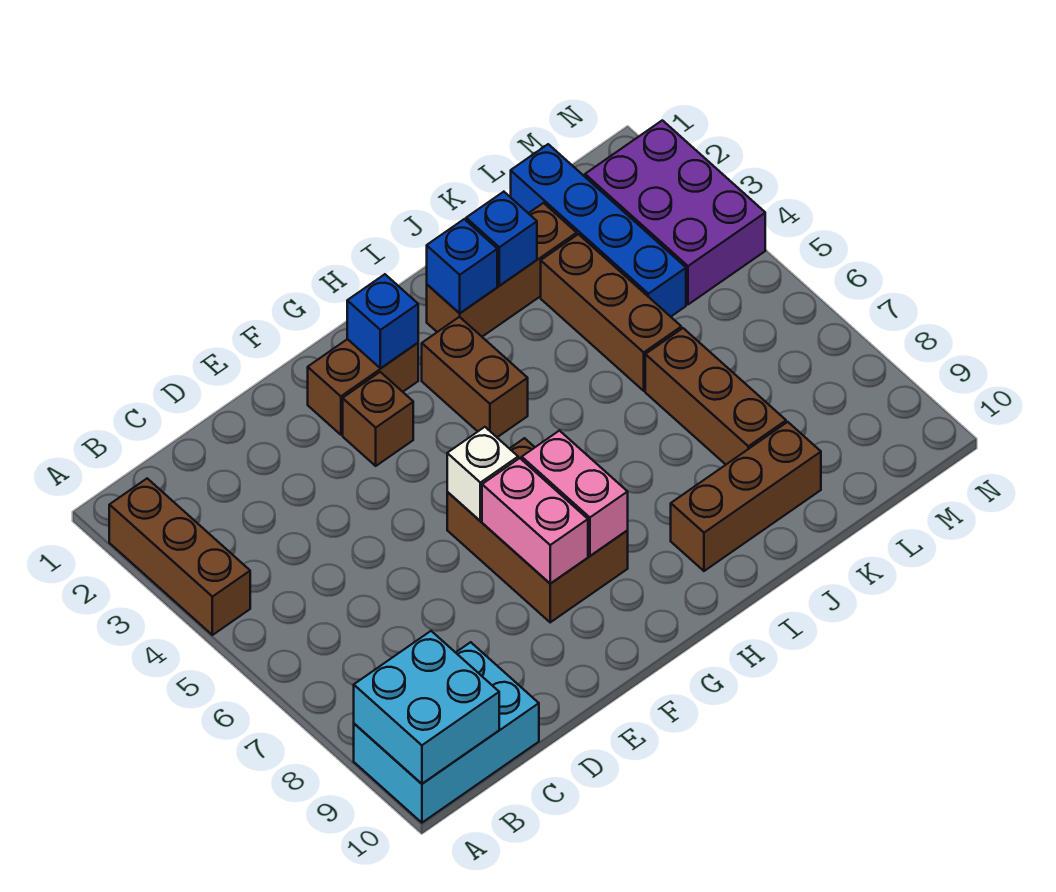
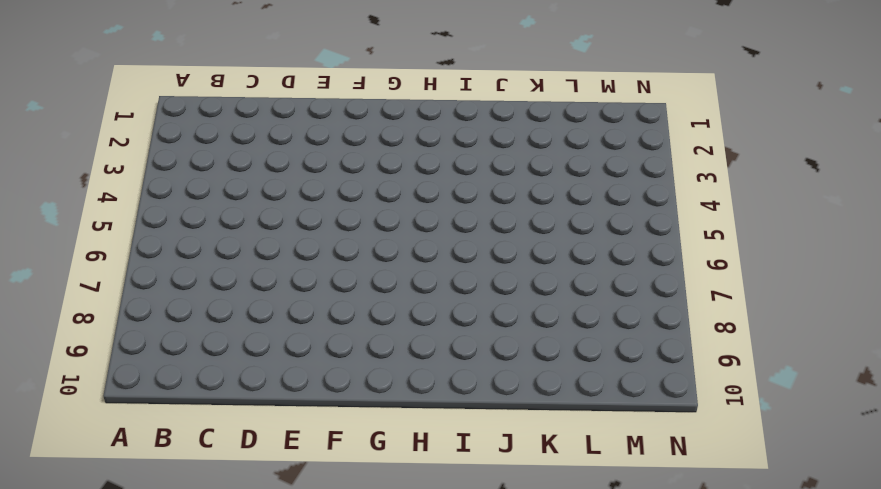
none -> brown 1x3 brick [109,479,250,635]
none -> cyan 2x3 brick [354,642,539,823]
none -> brown 1x2 brick [308,339,418,435]

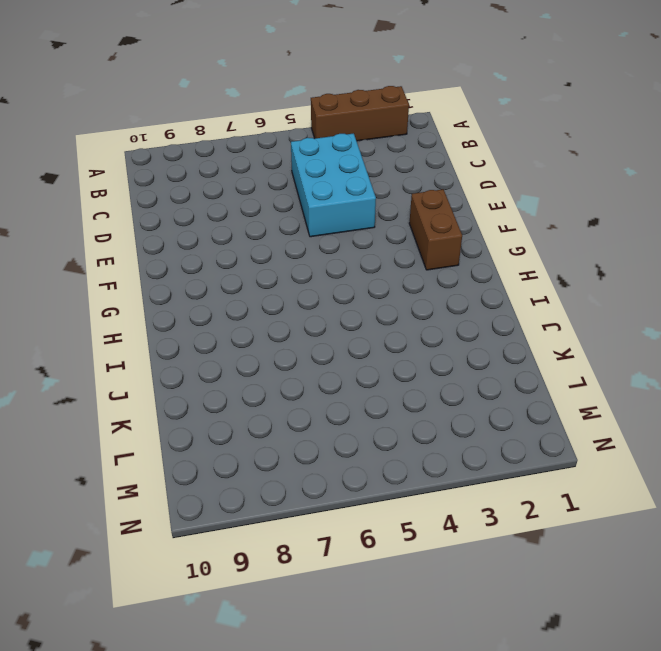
cyan 2x3 brick [291,133,376,237] -> cyan 2x3 brick moved to [354,642,539,823]
none -> brown 1x1 brick [343,372,413,466]
none -> brown 2x3 brick [447,438,628,622]
none -> brown 1x2 brick [422,317,528,437]

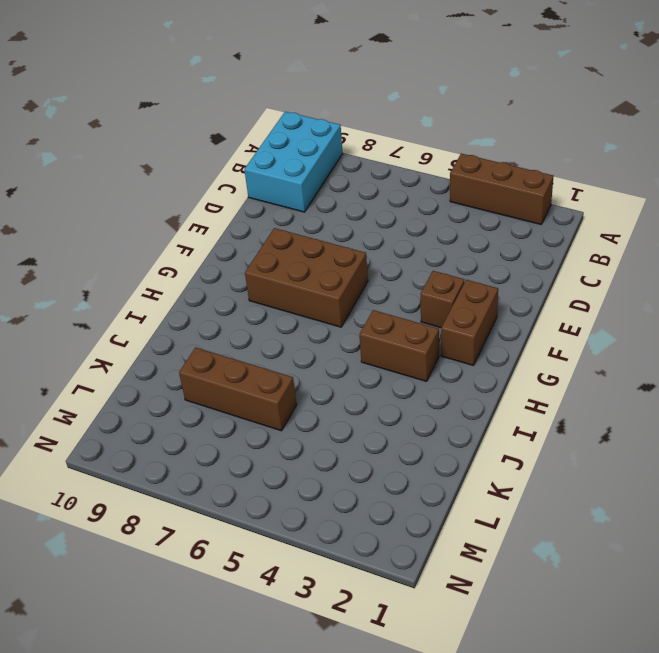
none -> brown 1x3 brick [427,203,577,337]
none -> brown 1x3 brick [671,422,821,571]
none -> brown 1x3 brick [541,234,681,391]

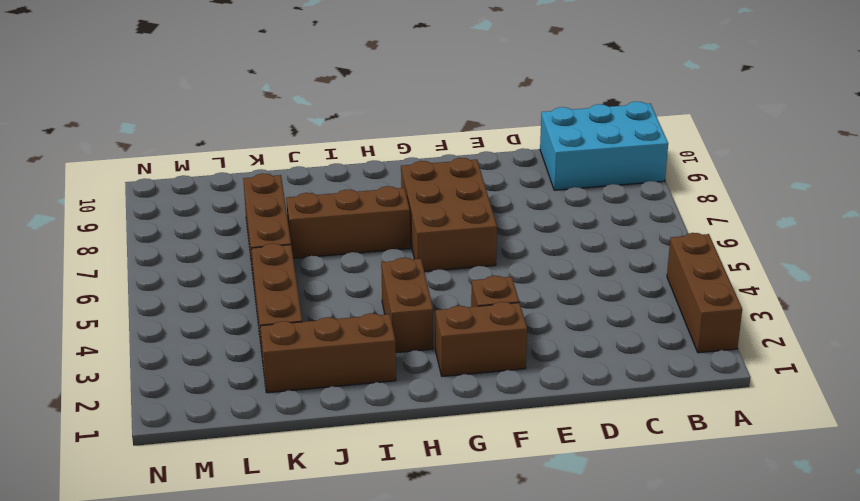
brown 1x3 brick [286,186,410,258] -> brown 1x3 brick moved to [671,422,821,571]
none -> blue 1x4 brick [511,144,686,317]
none -> purple 2x3 brick [585,120,765,304]
none -> cyan 2x2 brick [354,631,499,784]

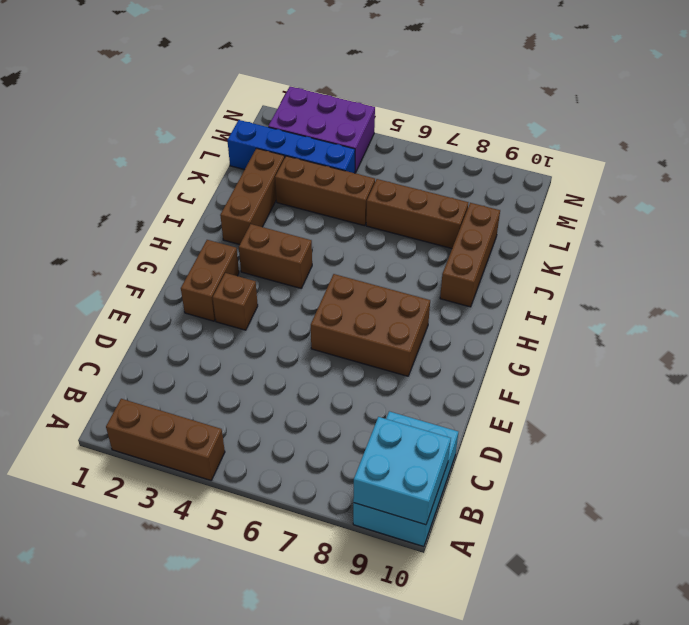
none -> white 1x1 brick [447,427,518,521]
none -> pink 1x2 brick [482,458,588,584]
none -> blue 1x1 brick [347,274,418,368]

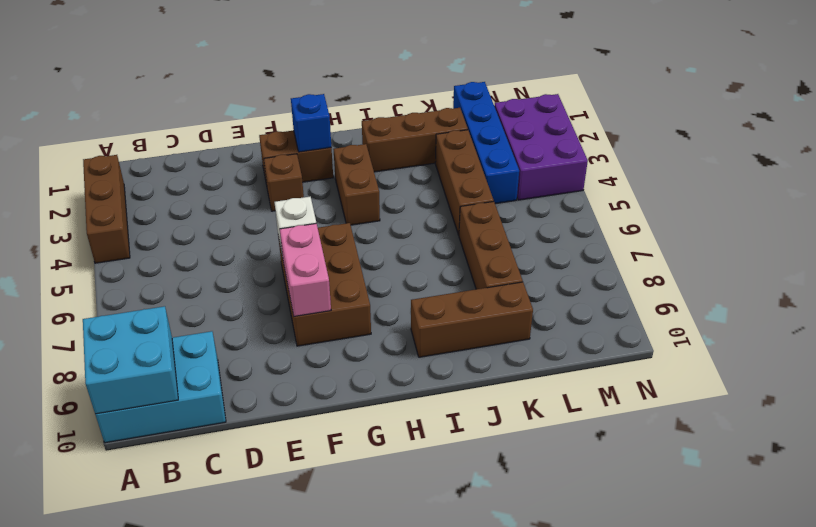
none -> pink 1x2 brick [522,431,628,556]
none -> blue 1x1 brick [427,219,497,313]
none -> blue 1x1 brick [466,192,537,286]

